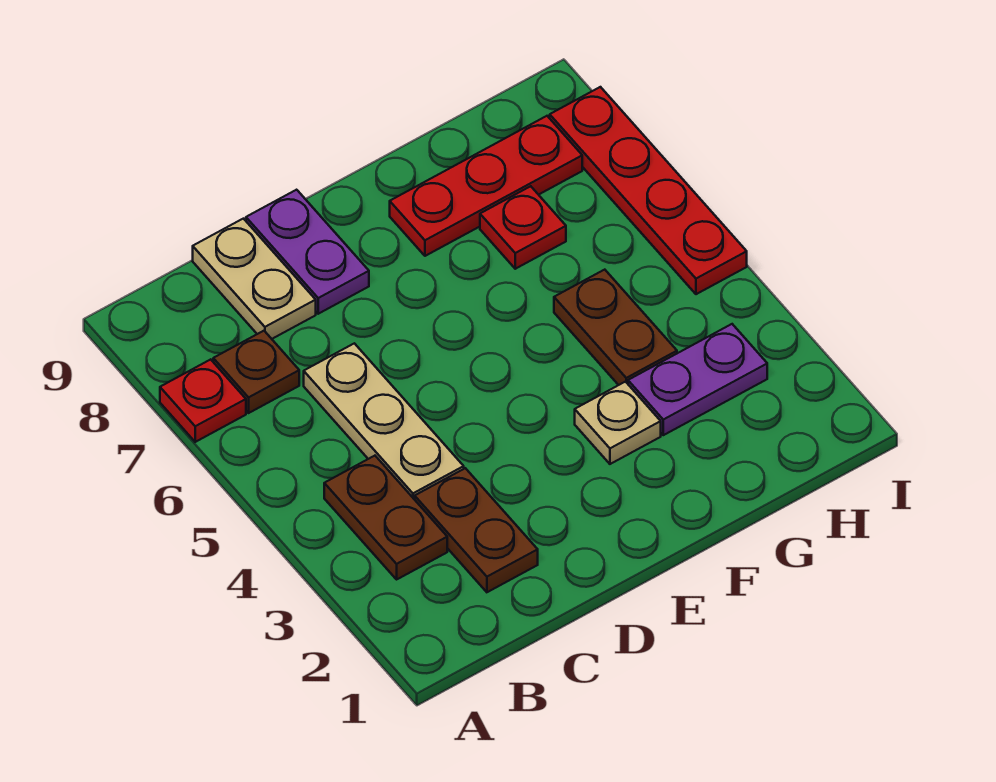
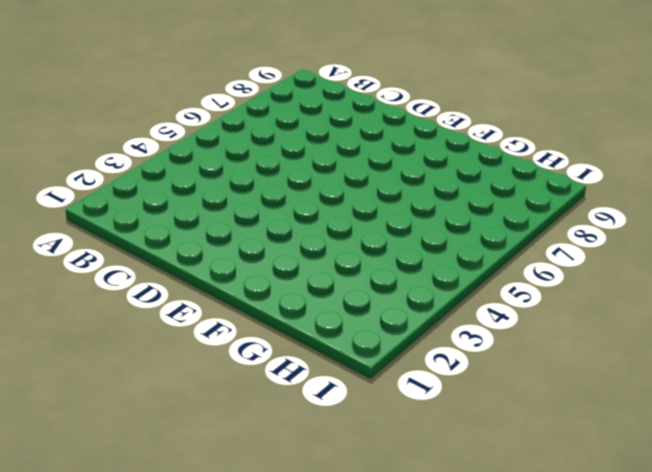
none -> red 1x1 plate [160,359,246,442]
none -> brown 1x2 plate [324,456,447,579]
none -> brown 1x1 plate [213,331,299,413]

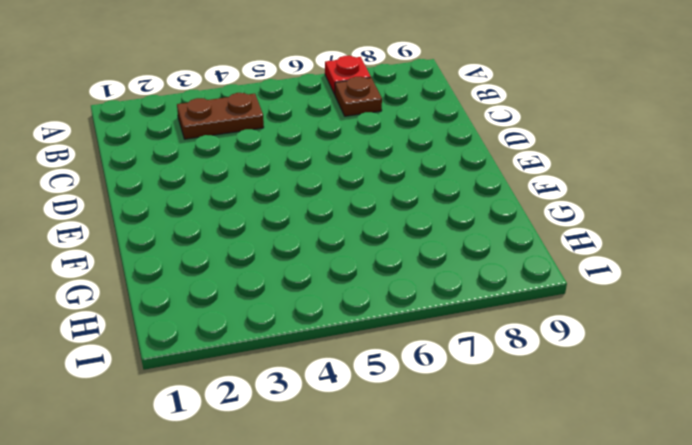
none -> brown 1x2 plate [415,468,538,592]
none -> tan 1x3 plate [304,343,464,500]
none -> tan 1x2 plate [193,219,316,339]

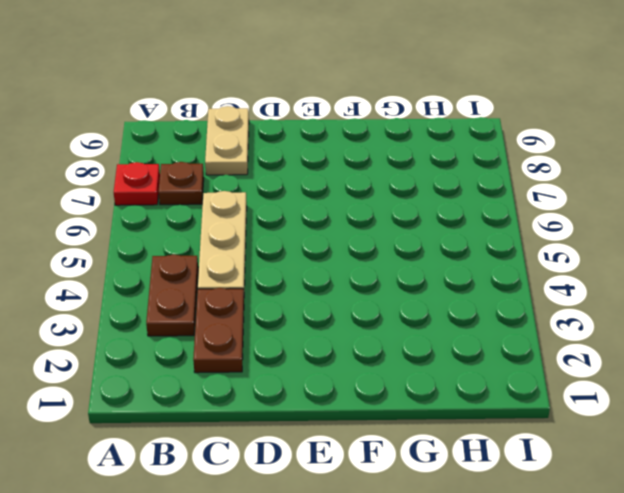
none -> purple 1x2 plate [246,190,369,314]
none -> tan 1x1 plate [575,382,661,464]
none -> red 1x3 plate [390,116,582,256]

